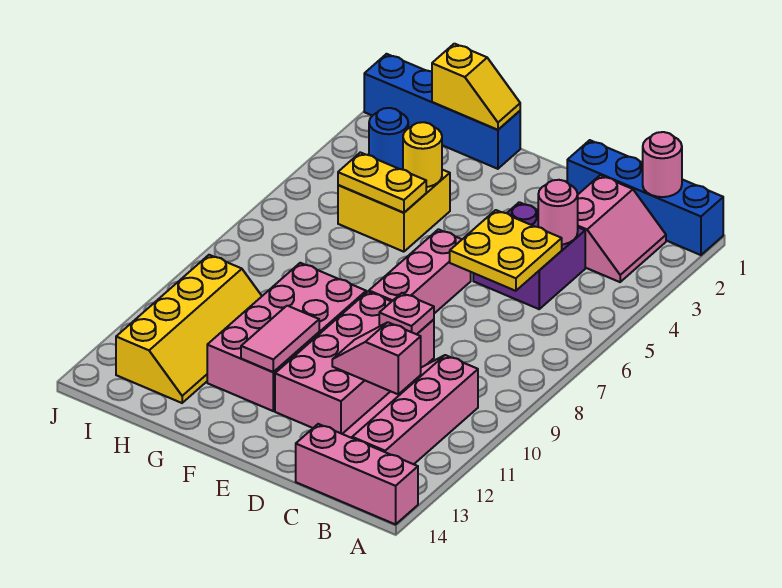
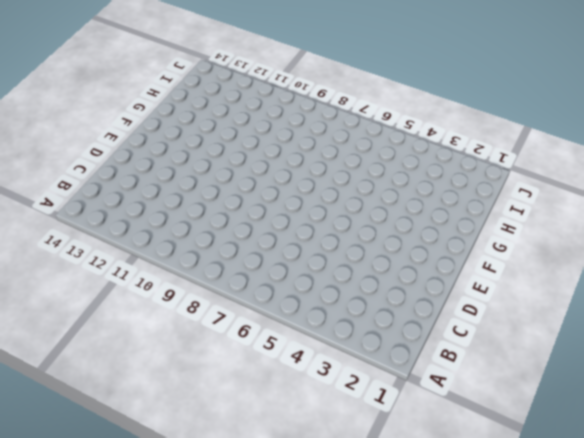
none -> blue 1x4 brick [567,140,723,255]
none -> pink 1x3 brick [296,424,418,524]
none -> pink 2x2 slope [578,175,666,282]

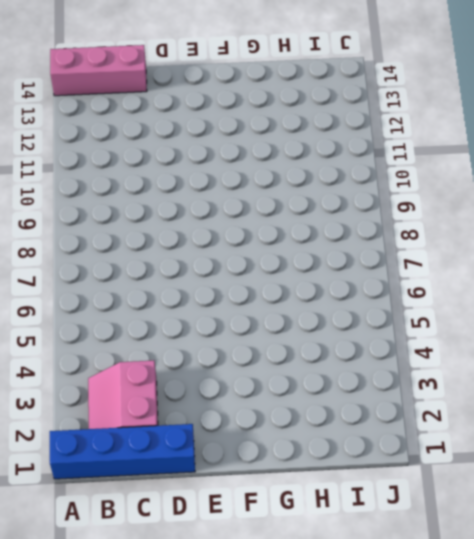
none -> pink 2x4 slope [343,355,478,464]
none -> purple 2x2 brick [473,202,585,309]
none -> pink 2x4 brick [275,292,434,434]

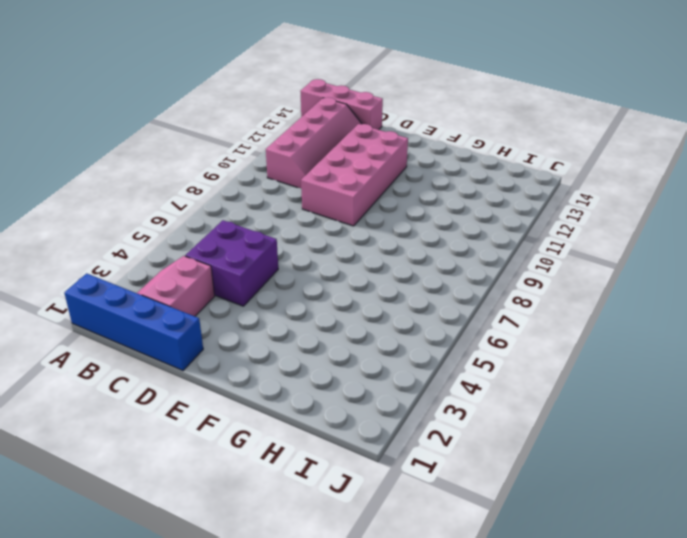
none -> pink 1x3 brick [369,229,471,313]
none -> pink 2x4 brick [207,263,366,411]
none -> blue 1x4 brick [364,54,520,169]

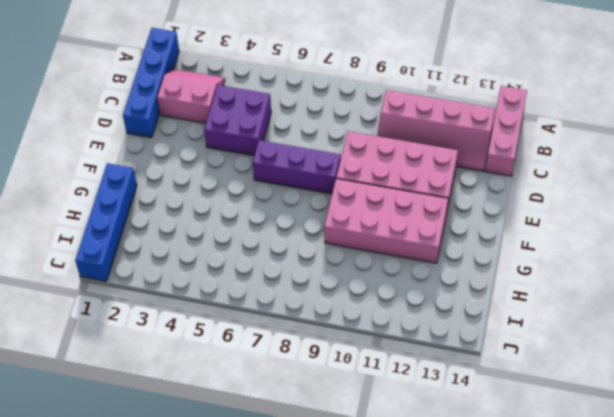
purple 1x3 brick [253,140,341,194] -> pink 1x3 brick [369,229,471,313]
none -> yellow 2x2 brick [338,170,450,252]
none -> yellow 2x4 slope [116,255,262,403]
none -> pink 1x1 round brick [643,132,682,197]

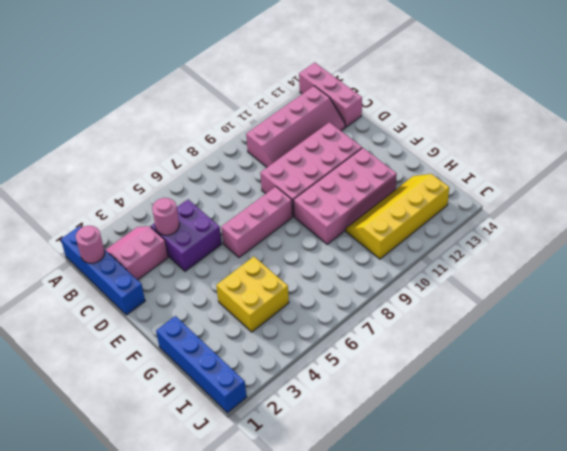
none -> yellow 2x2 plate [450,210,562,291]
none -> pink 1x2 slope [332,322,421,394]
none -> pink 1x1 plate [379,293,434,334]

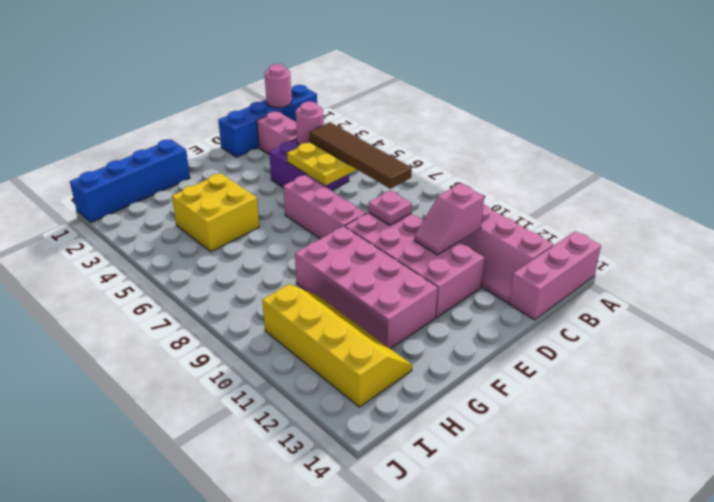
brown 1x4 tile [309,123,412,189] -> none
none -> pink 1x2 tile [241,306,319,372]
none -> yellow 1x2 slope [432,44,520,130]
none -> yellow 1x1 round brick [403,122,442,187]

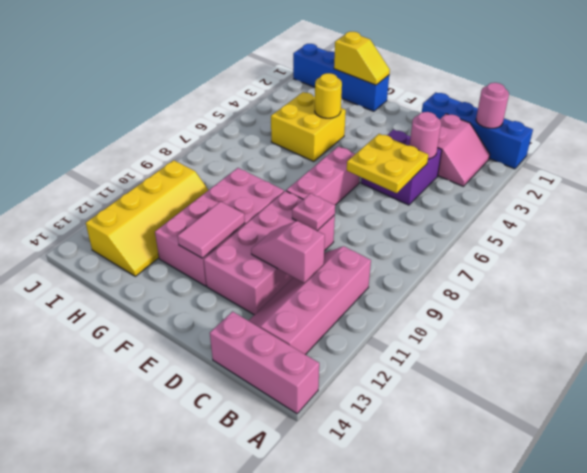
none -> yellow 1x2 plate [338,152,426,213]
none -> blue 1x1 round brick [369,108,408,169]

